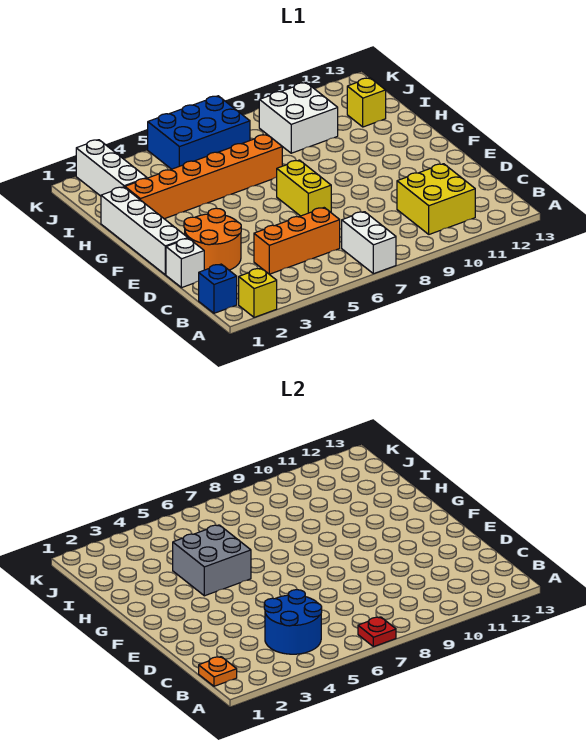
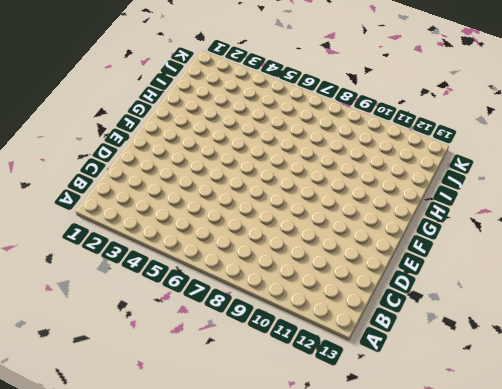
none -> yellow 1x1 brick [239,268,277,317]
none -> white 1x2 brick [342,212,396,274]
none -> blue 1x1 brick [199,264,237,313]

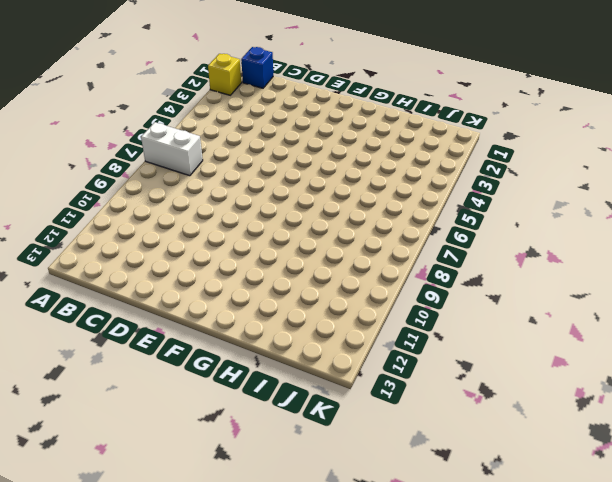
none -> yellow 2x2 brick [397,164,475,234]
none -> orange 1x3 brick [254,208,340,274]
none -> white 1x1 brick [166,238,204,288]

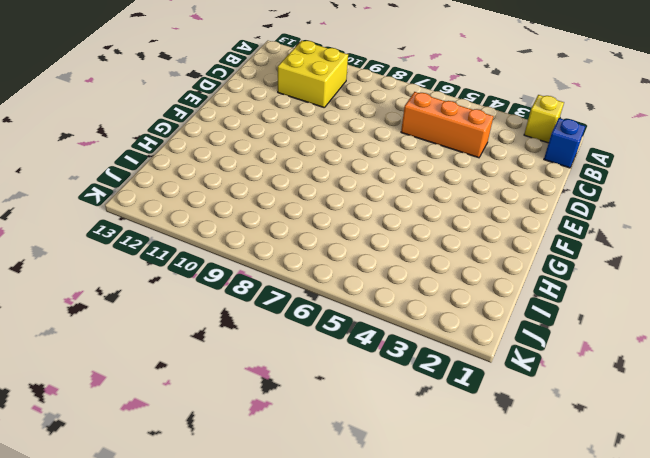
none -> white 1x2 brick [342,212,396,274]
none -> white 1x1 brick [166,238,204,288]
none -> orange 2x2 round brick [184,208,241,270]

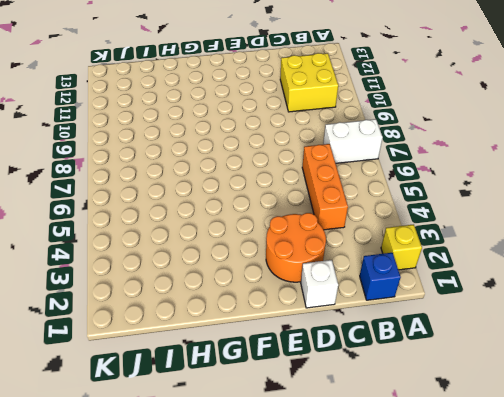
none -> white 1x4 brick [101,187,188,275]
none -> yellow 1x2 brick [277,160,331,216]
none -> orange 1x6 brick [125,135,282,219]

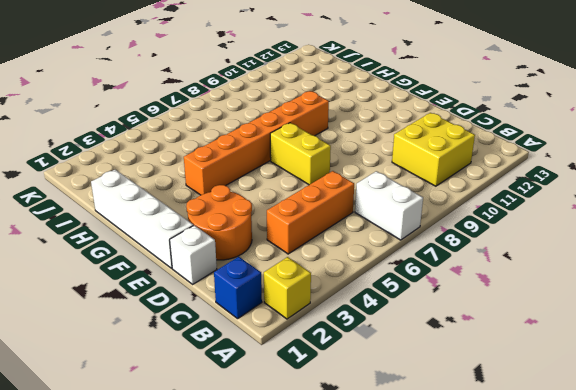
orange 1x6 brick [184,91,329,195] -> orange 1x6 brick moved to [125,135,282,219]
none -> white 1x3 brick [76,140,147,196]
none -> white 2x2 brick [259,83,338,153]
none -> yellow 1x1 brick [347,78,386,127]

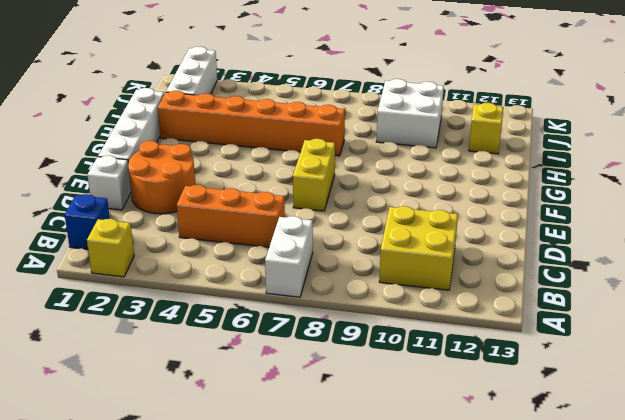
none -> blue 2x3 brick [148,96,250,169]
none -> red 1x1 plate [358,617,396,647]
none -> orange 1x1 plate [199,657,237,686]

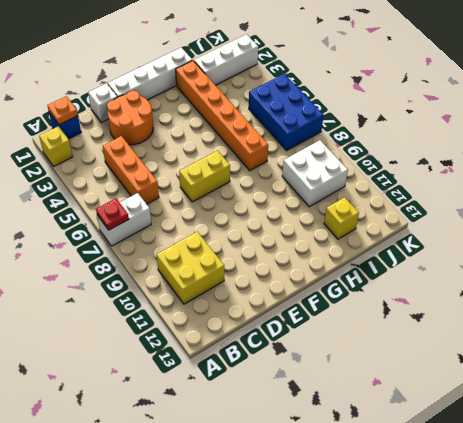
none -> blue 2x2 round brick [264,590,322,654]
none -> grey 2x2 brick [173,525,251,596]

